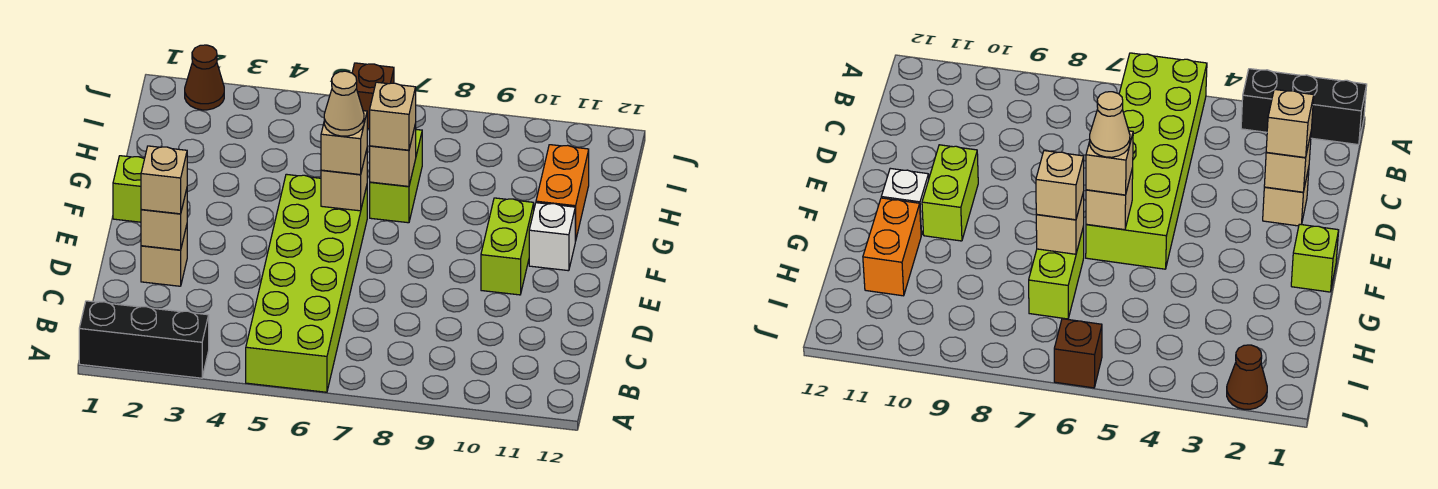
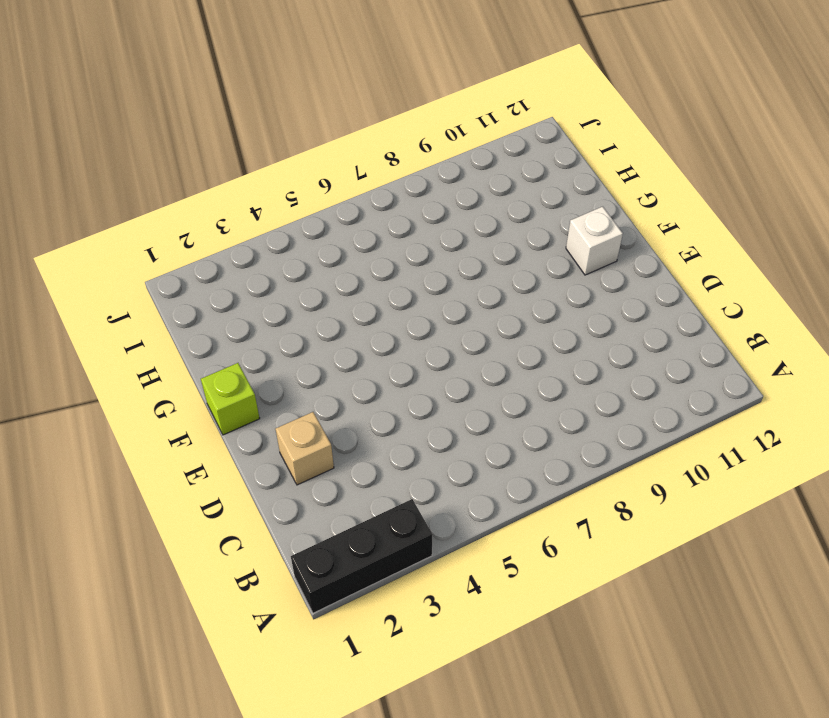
none -> lime 2x6 brick [246,174,367,392]
none -> lime 1x2 brick [481,198,534,295]
none -> lime 1x2 brick [370,130,422,223]

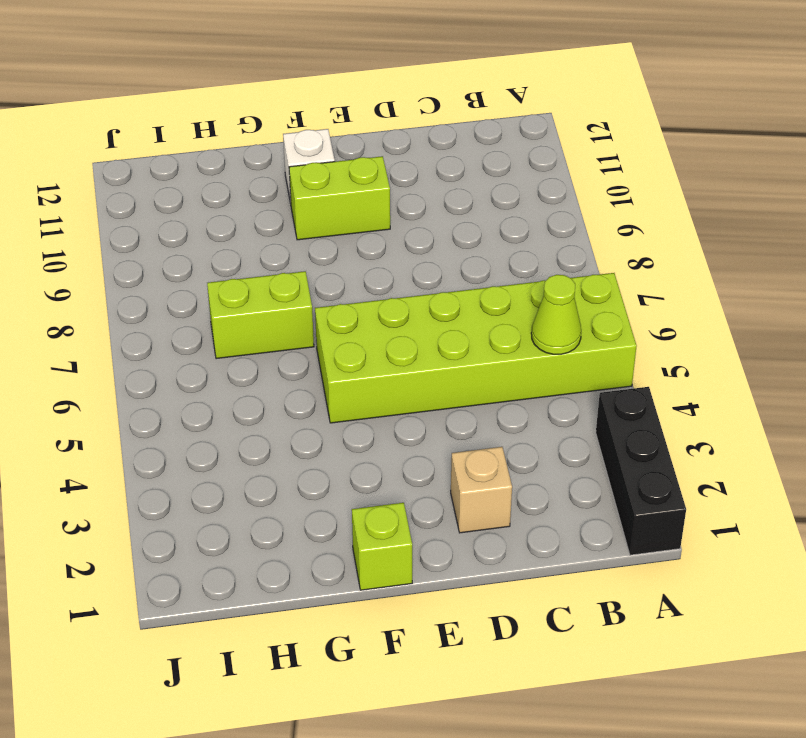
lime 1x1 cone [531,275,581,354] -> none
none -> orange 1x2 brick [536,145,589,241]
none -> brown 1x1 cone [185,45,224,110]
none -> brown 1x1 brick [352,63,394,129]

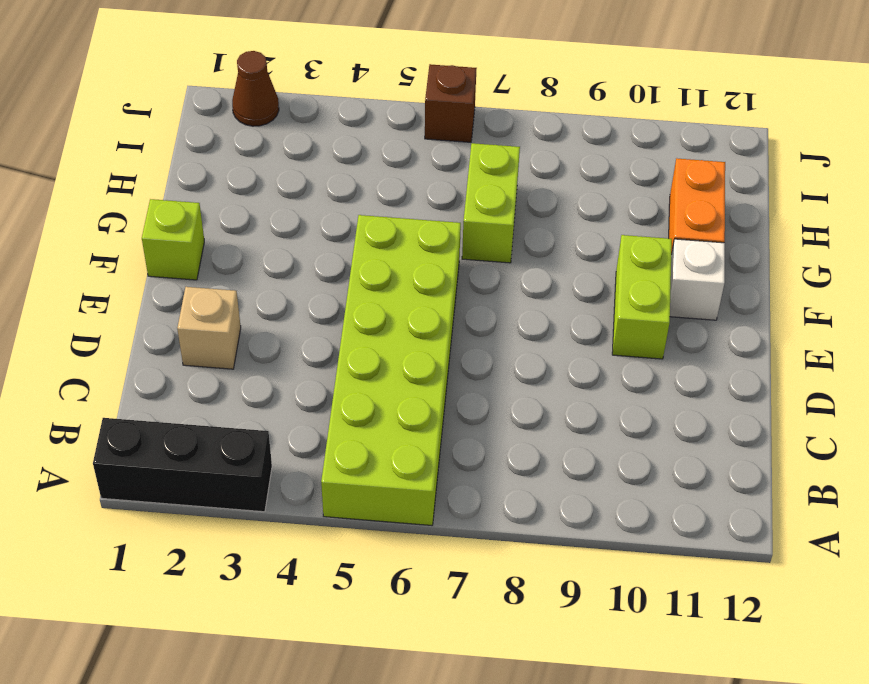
none -> tan 1x1 brick [141,189,187,250]
none -> tan 1x1 brick [321,150,367,211]
none -> tan 1x1 brick [370,124,416,186]

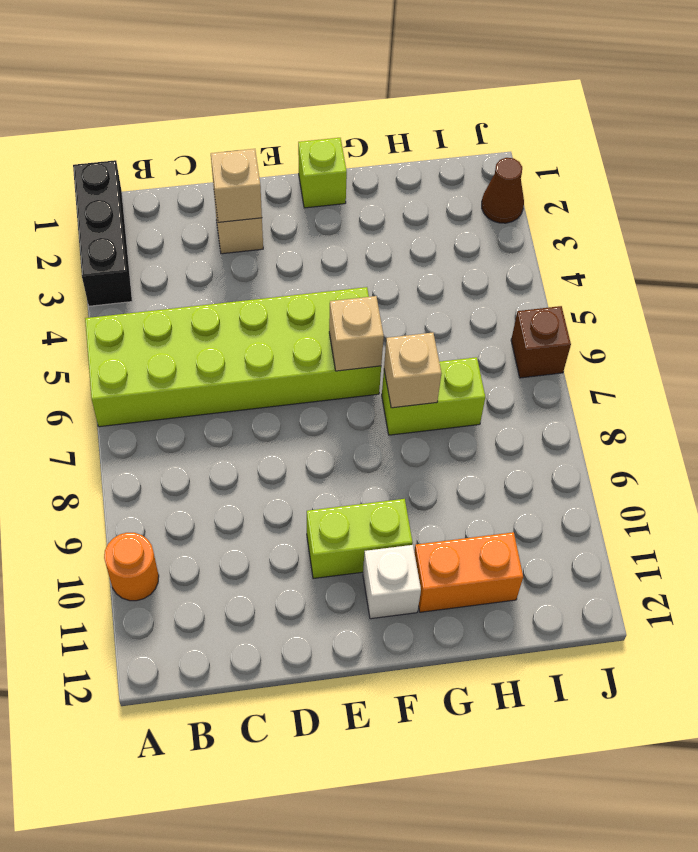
orange 1x1 round brick [104,533,159,601] -> none
none -> tan 1x1 brick [141,146,187,214]
none -> tan 1x1 brick [321,111,367,175]
none -> tan 1x1 brick [370,82,416,150]

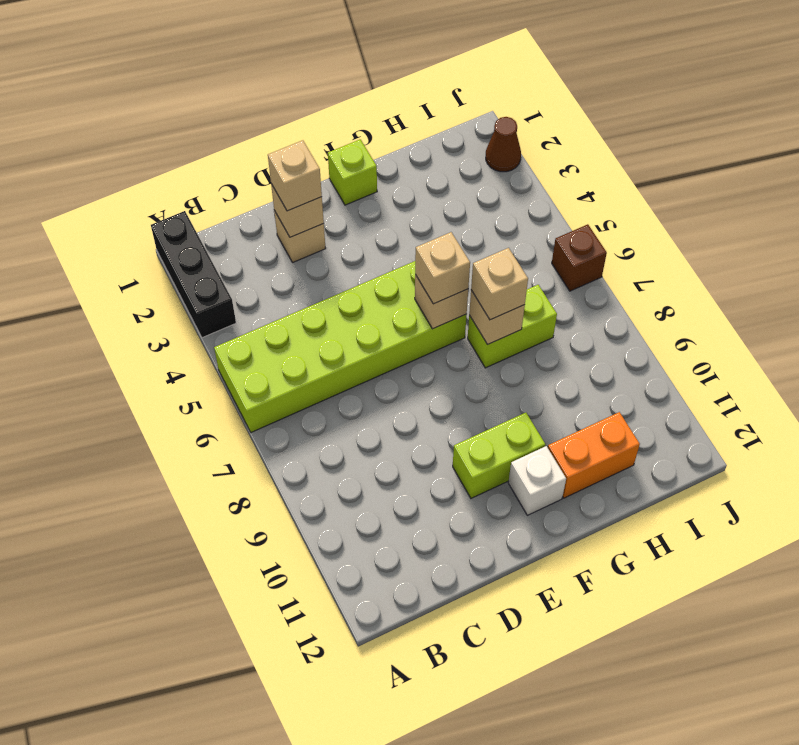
none -> tan 1x1 cone [324,71,364,136]

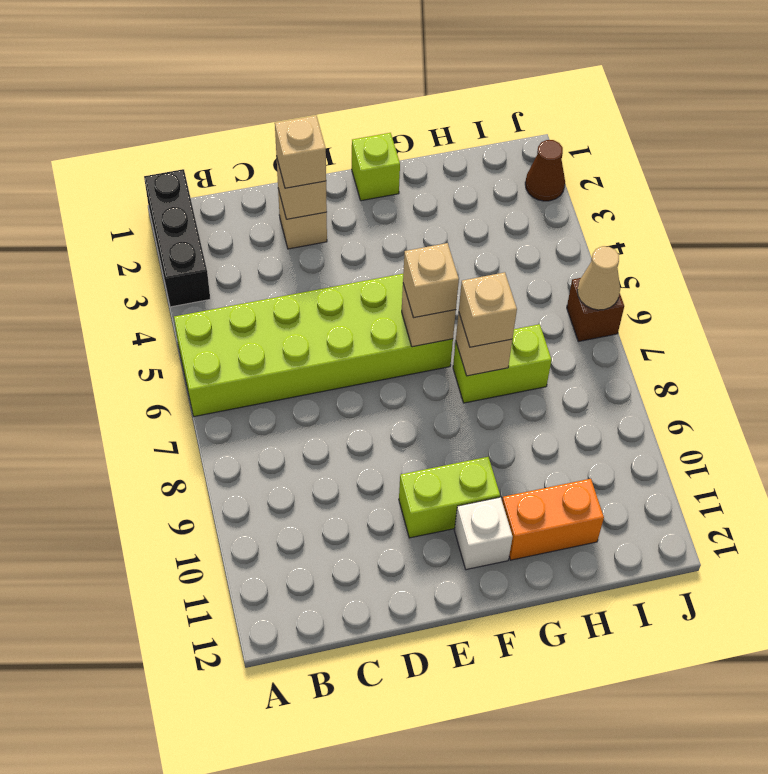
tan 1x1 cone [577,246,620,310] -> tan 1x1 cone moved to [324,71,364,136]

